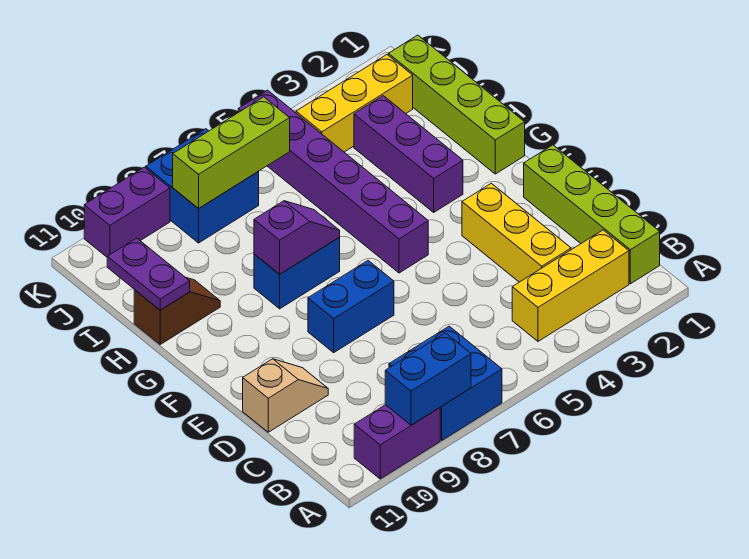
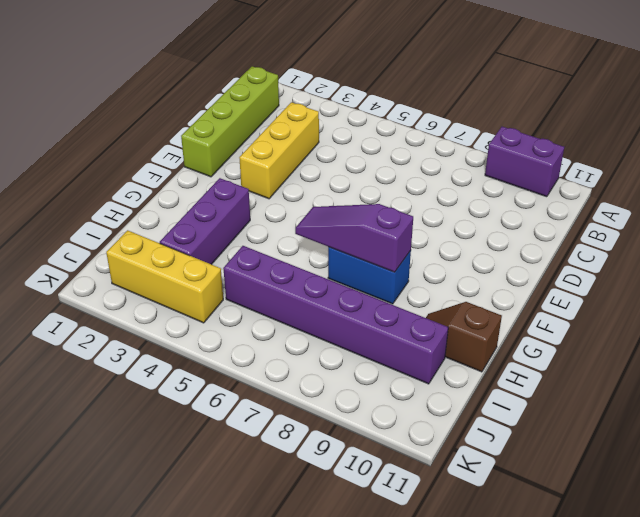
purple 1x3 slope [295,204,413,272] -> purple 1x2 slope [254,201,340,274]
purple 1x6 brick [223,246,448,384] -> purple 1x6 brick turned to [238,90,428,273]
none -> blue 2x2 brick [389,326,502,440]
none -> yellow 1x3 brick [512,230,629,341]
none -> tan 1x2 slope [243,359,328,432]

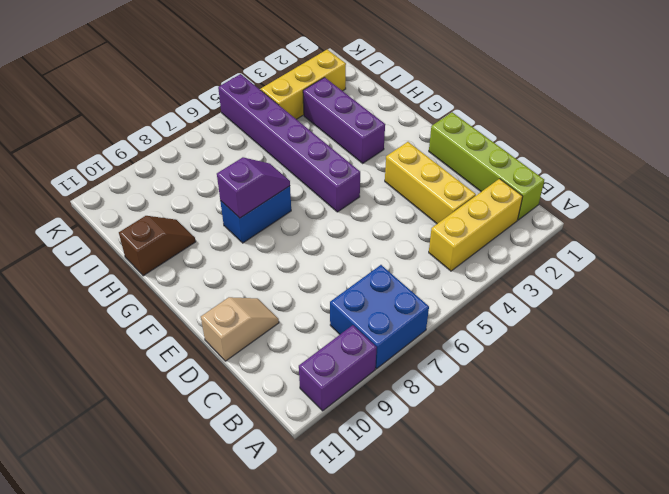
none -> blue 1x2 brick [308,261,394,352]
none -> lime 1x4 brick [388,35,525,174]
none -> blue 2x2 brick [146,129,259,243]

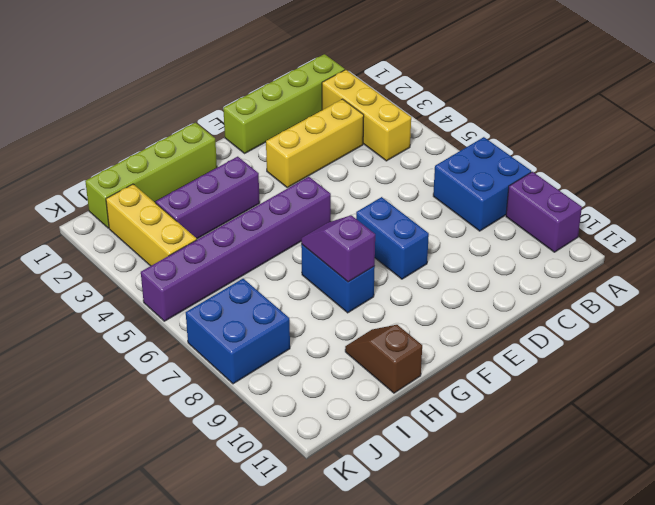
none -> tan 1x2 slope [243,359,328,432]
none -> purple 1x2 brick [84,167,170,257]
none -> blue 1x2 brick [385,333,471,425]

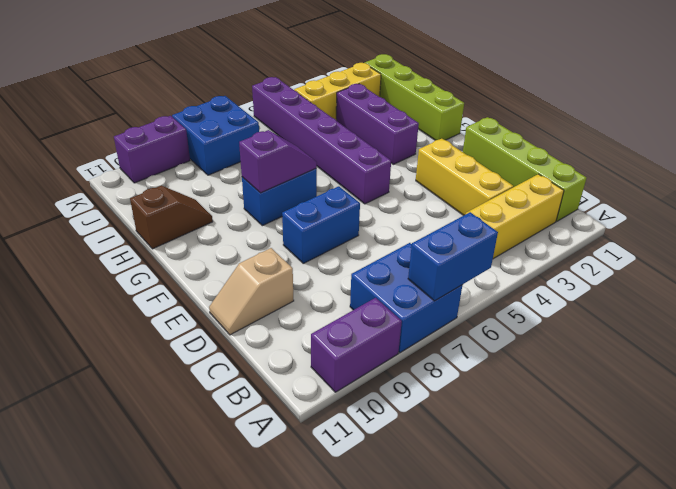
blue 1x2 brick [408,212,498,301] -> blue 1x2 brick moved to [385,333,471,425]
tan 1x2 slope [209,248,294,335] -> tan 1x2 slope turned to [243,359,328,432]
none -> purple 1x2 plate [107,238,190,310]
none -> lime 1x3 brick [173,97,290,209]

